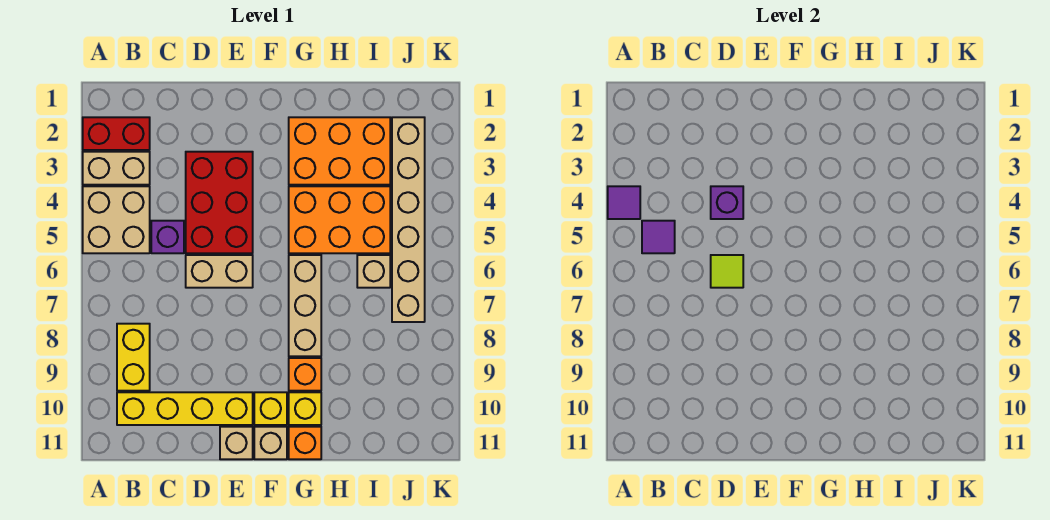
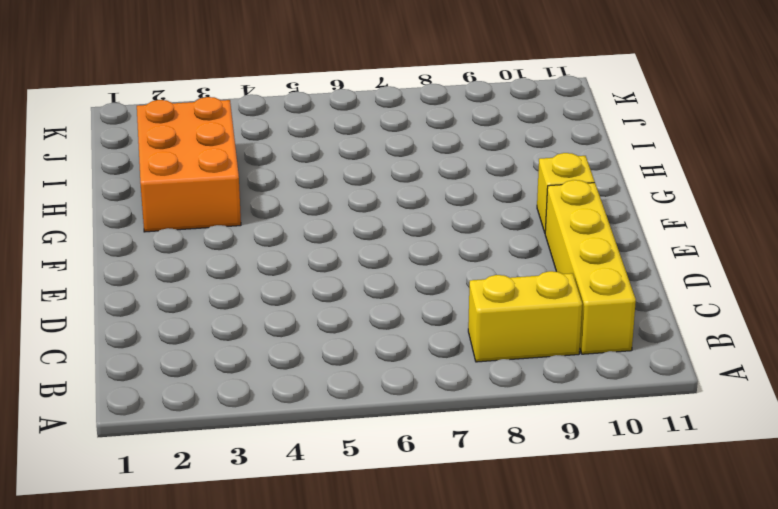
none -> red 1x2 brick [83,117,150,150]
none -> tan 1x2 brick [83,152,150,185]
none -> tan 2x2 brick [83,186,150,253]

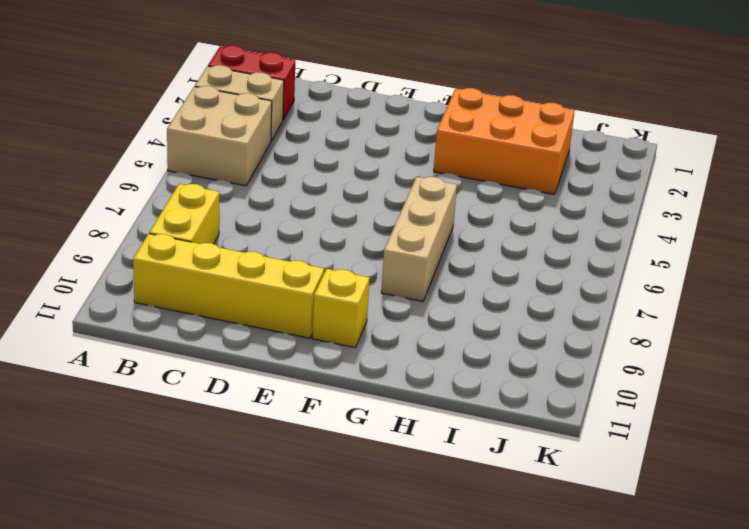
none -> purple 1x1 brick [151,221,184,253]
none -> red 2x3 brick [186,152,253,253]
none -> tan 1x2 brick [186,255,253,288]

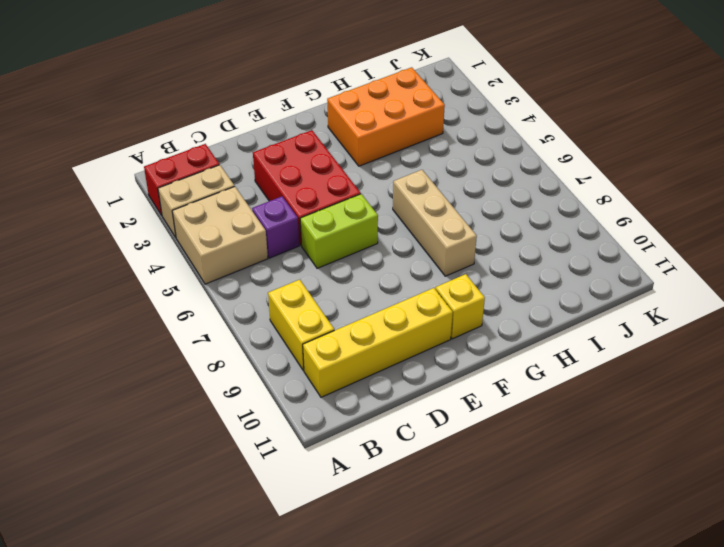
lime 1x2 brick [300,194,378,268] -> tan 1x2 brick [186,255,253,288]
none -> tan 1x1 brick [220,427,253,459]
none -> tan 1x1 brick [254,427,287,459]
none -> orange 2x3 brick [289,186,390,253]

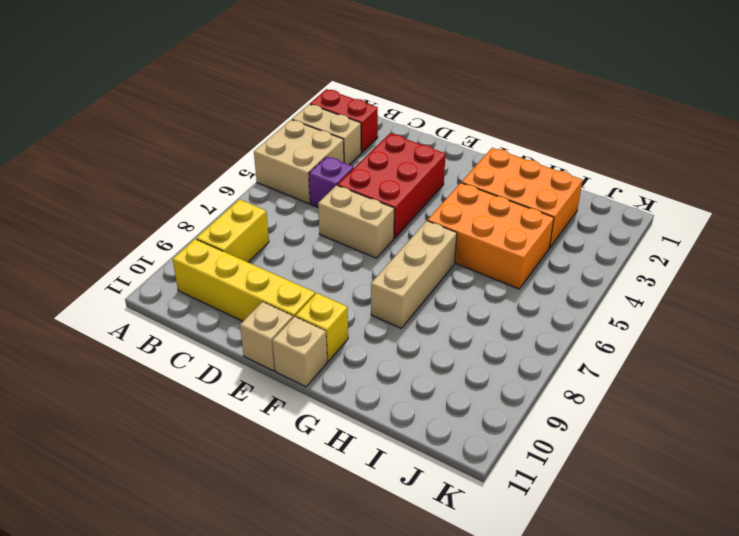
none -> orange 1x1 brick [289,358,321,391]
none -> yellow 1x1 brick [289,392,321,425]
none -> orange 1x1 brick [289,427,321,459]

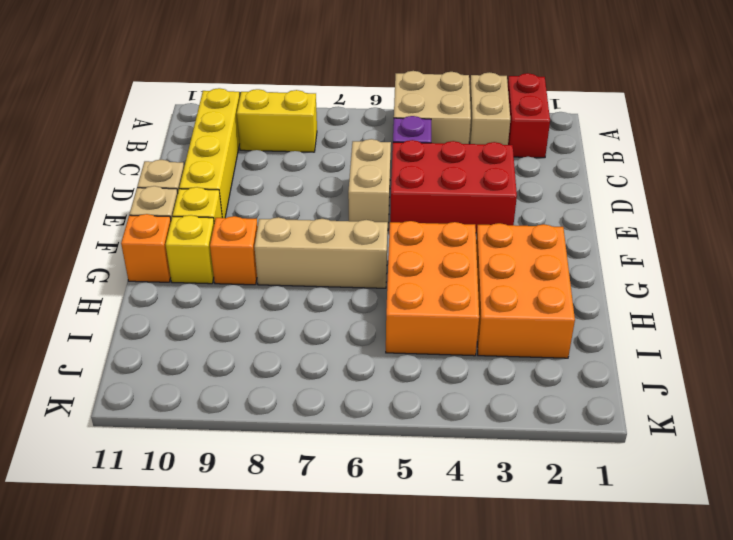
none -> tan 1x1 brick [357,255,390,288]
none -> tan 1x6 brick [392,117,425,322]
none -> purple 1x1 tile [608,186,640,219]

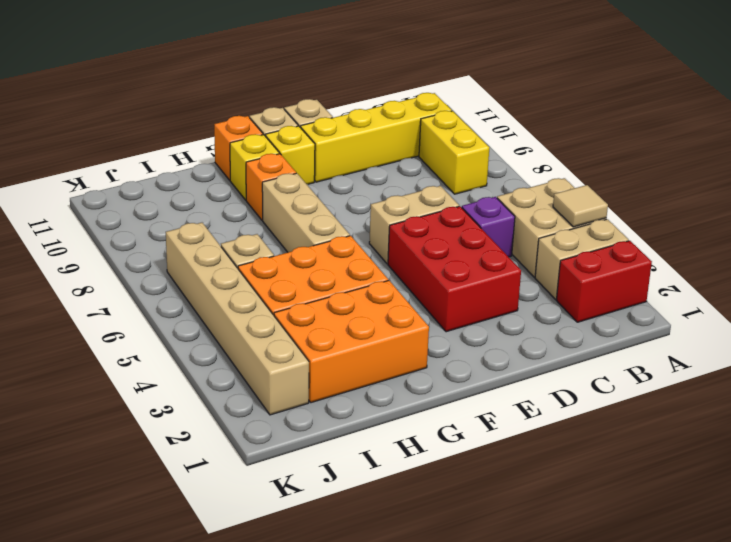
tan 1x1 tile [553,185,608,227] -> purple 1x1 tile [608,186,640,219]
none -> purple 1x1 tile [642,221,675,253]
none -> purple 1x1 brick [711,186,743,219]
none -> lime 1x1 tile [711,255,743,288]

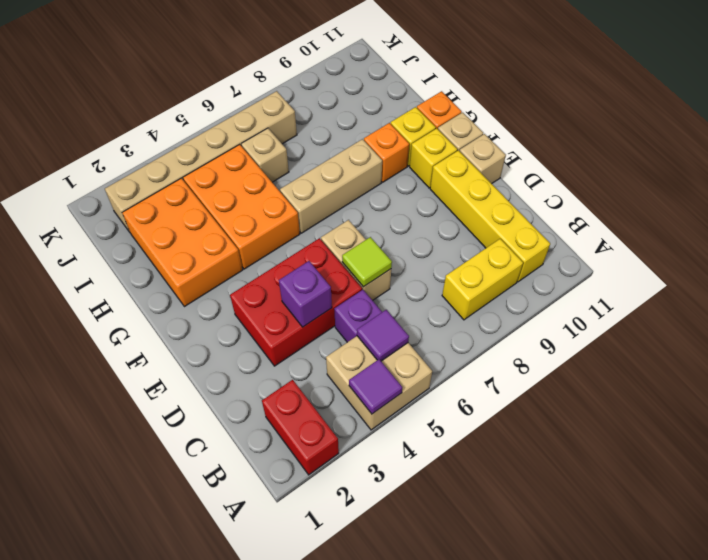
none -> tan 1x2 brick [83,152,150,185]

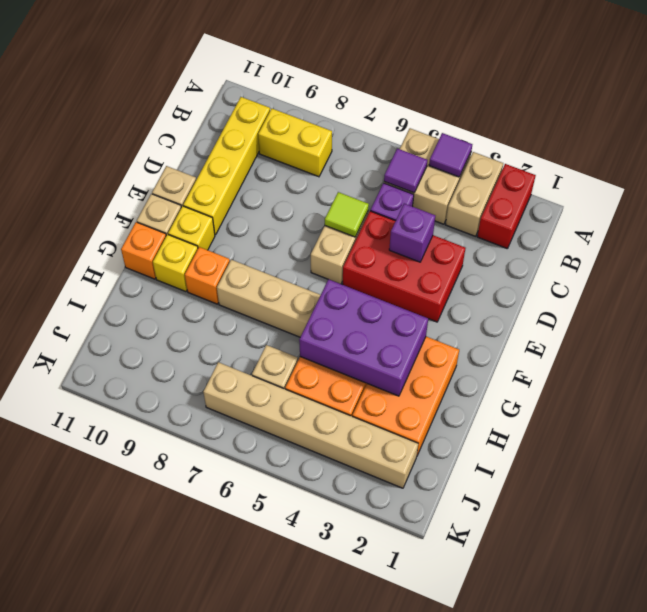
purple 2x3 brick [299,279,428,396] -> none

